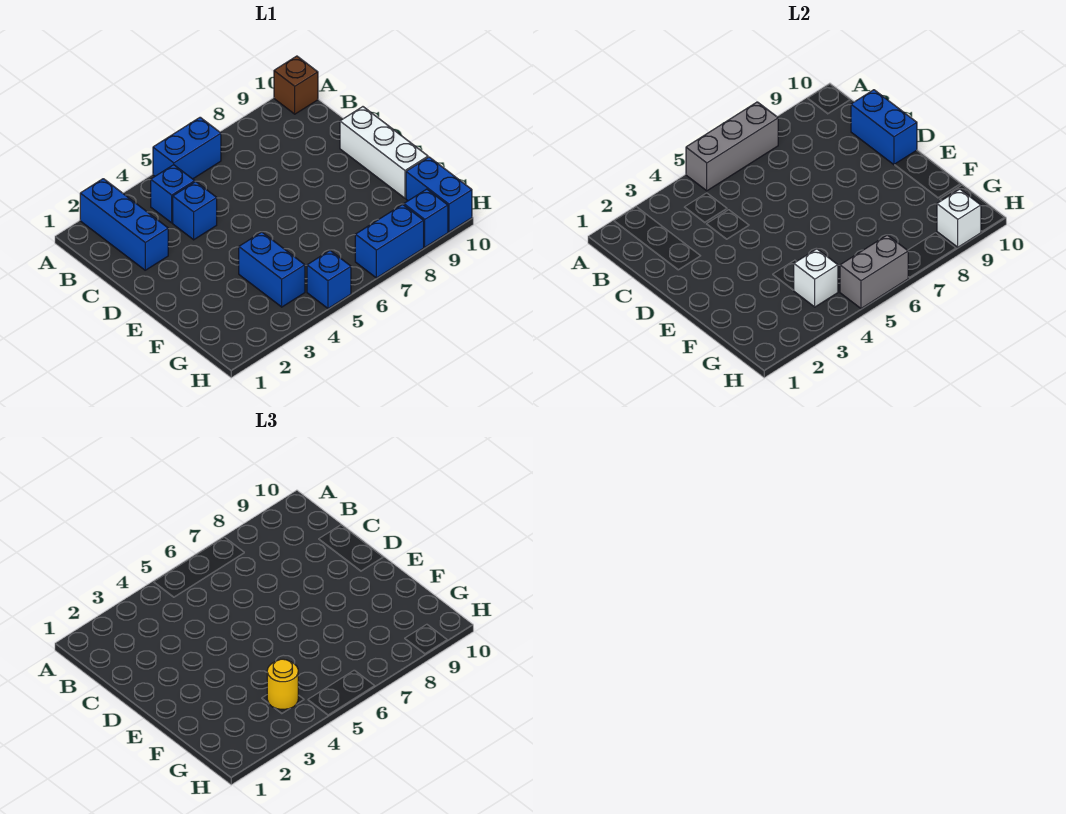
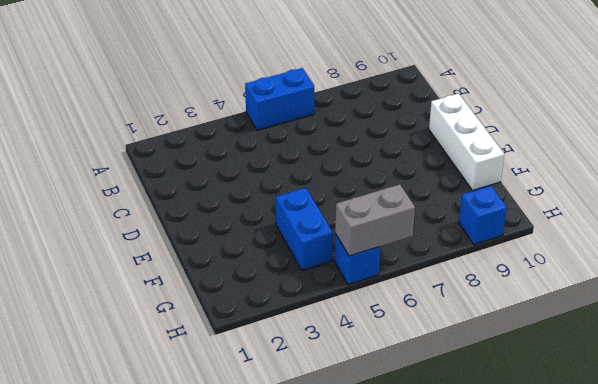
none -> blue 1x3 brick [80,179,168,270]
none -> brown 1x1 brick [274,56,318,114]
none -> blue 1x1 brick [151,165,195,223]

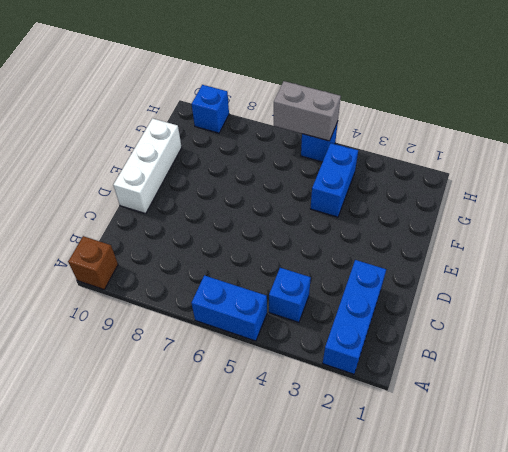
none -> blue 1x1 brick [173,182,217,240]
none -> blue 1x2 brick [406,157,472,232]
none -> blue 1x2 brick [355,204,424,278]

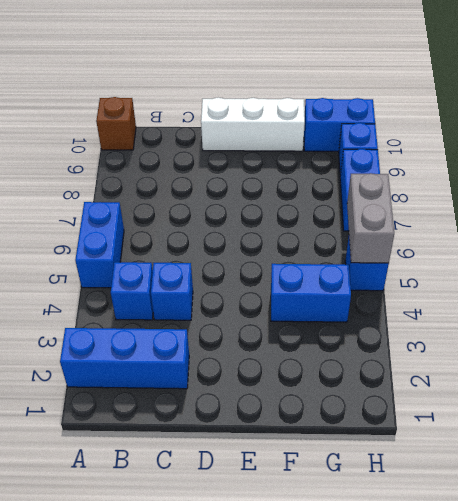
none -> grey 1x3 brick [686,102,778,191]
none -> blue 1x2 brick [851,90,917,165]
none -> white 1x1 brick [794,249,838,307]

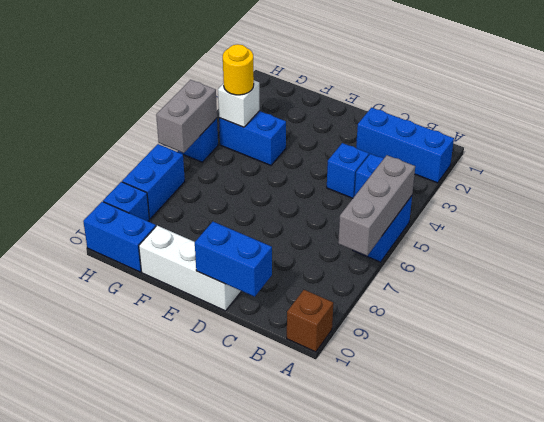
none -> white 1x1 brick [937,189,981,247]

